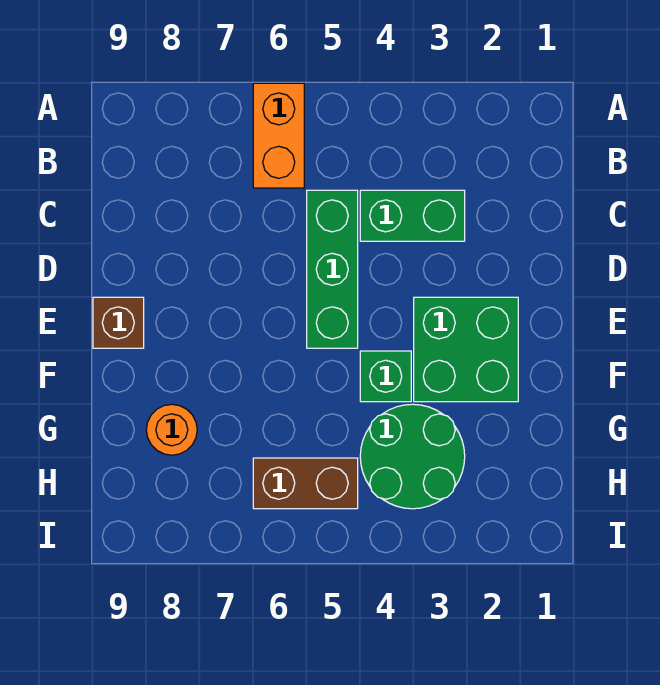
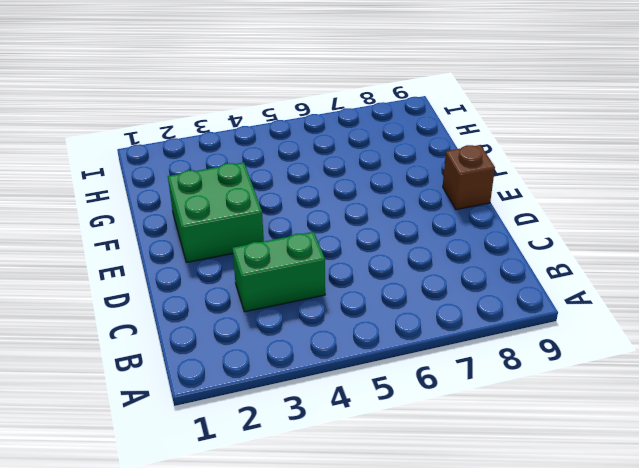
none -> orange 1x2 brick [253,83,304,188]
none -> green 1x3 brick [307,190,358,348]

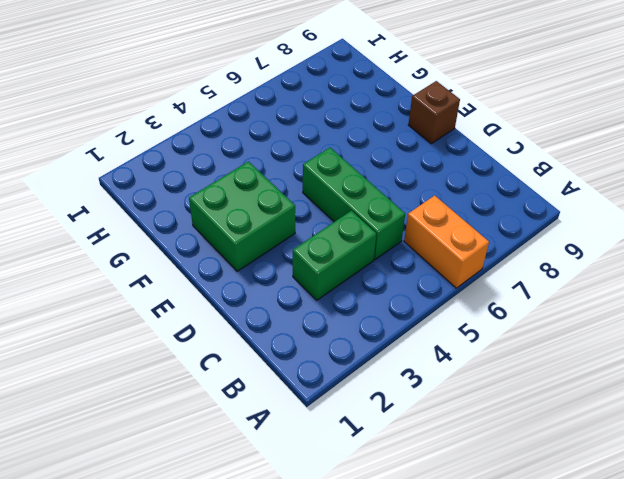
none -> green 1x1 brick [360,351,411,402]
none -> green 2x2 round brick [360,404,465,509]

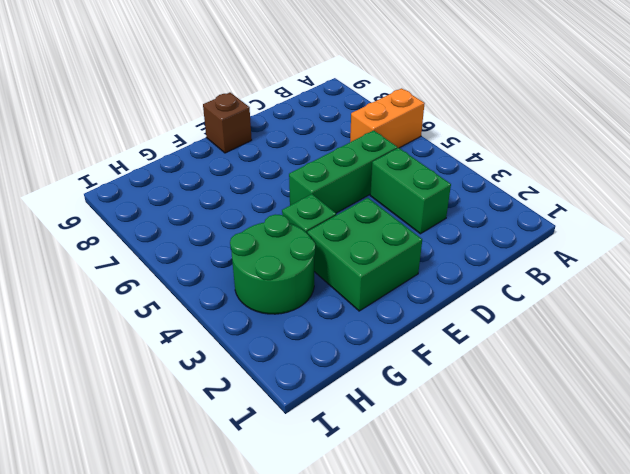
none -> orange 1x1 round brick [146,404,197,455]
none -> brown 1x2 brick [253,458,358,509]

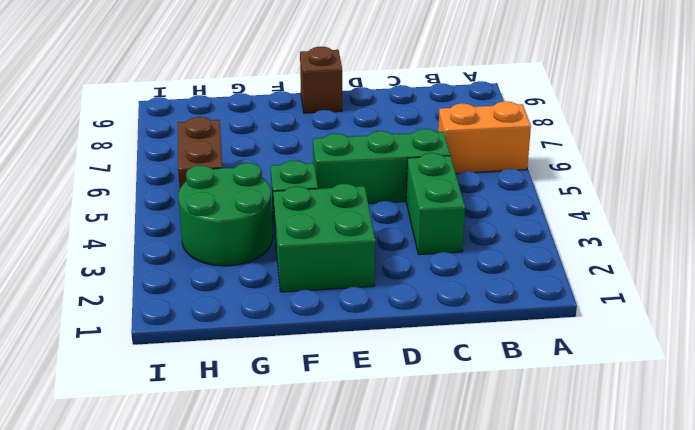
none -> orange 1x1 round brick [146,404,197,455]

